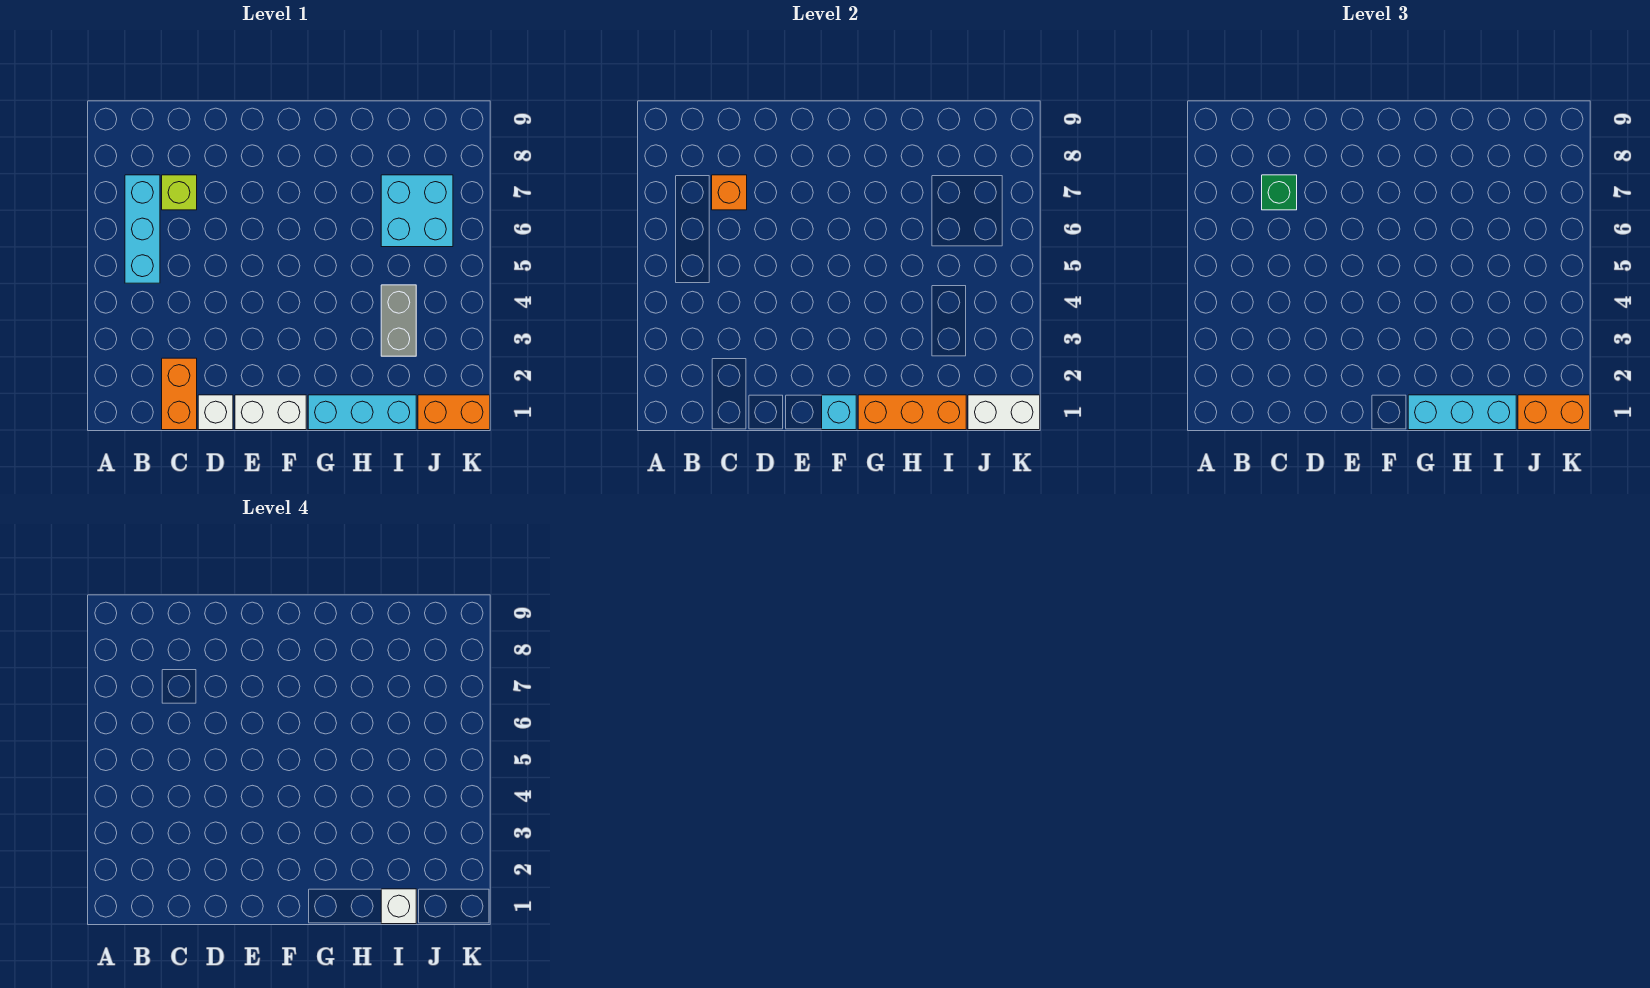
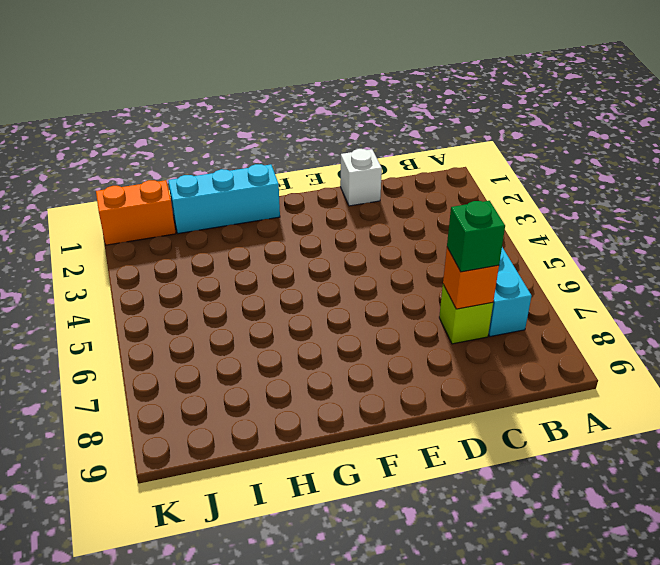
none -> orange 1x2 brick [162,358,197,430]
none -> white 1x2 brick [235,395,306,430]
none -> grey 1x2 brick [381,285,416,356]

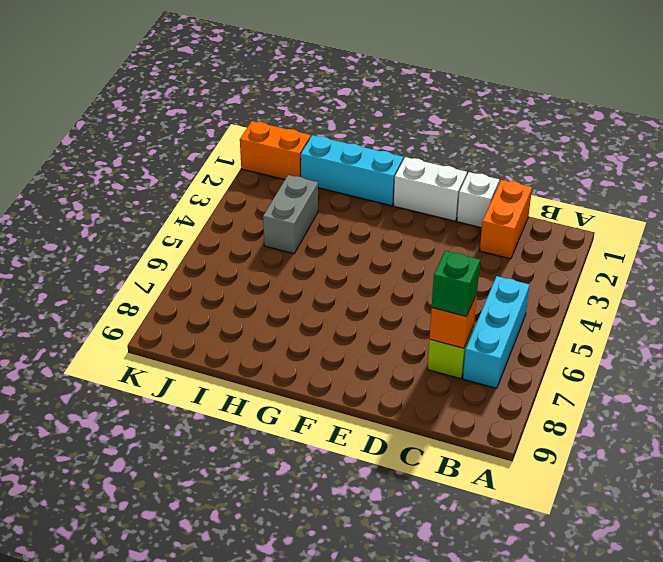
none -> cyan 2x2 brick [381,175,453,247]
none -> cyan 1x1 brick [822,395,856,430]
none -> orange 1x3 brick [858,395,966,430]

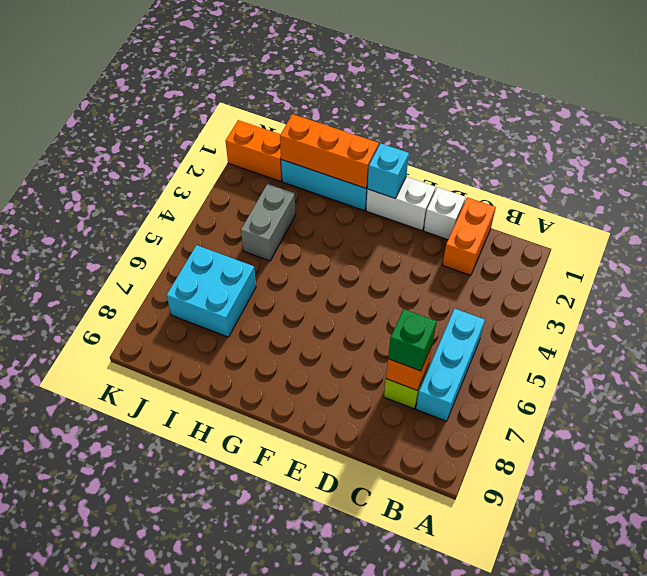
none -> white 1x2 brick [968,395,1040,430]
none -> cyan 1x3 brick [1408,395,1516,430]
none -> orange 1x2 brick [1518,395,1590,430]

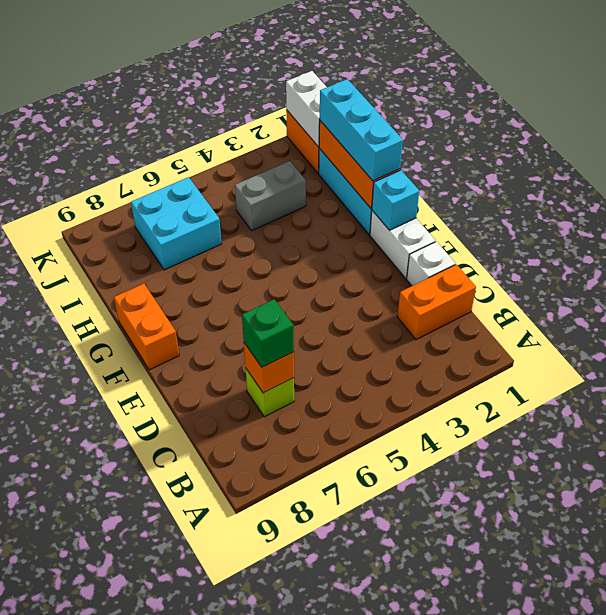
orange 1x2 brick [114,284,179,370] -> orange 1x2 brick moved to [1518,395,1590,430]
none -> cyan 1x3 brick [125,175,160,283]
none -> white 1x1 brick [381,889,416,924]

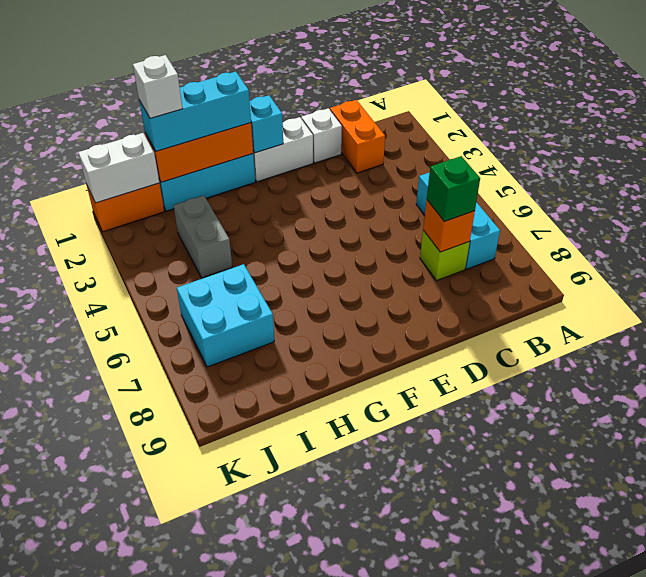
none -> orange 1x2 brick [1518,395,1590,430]

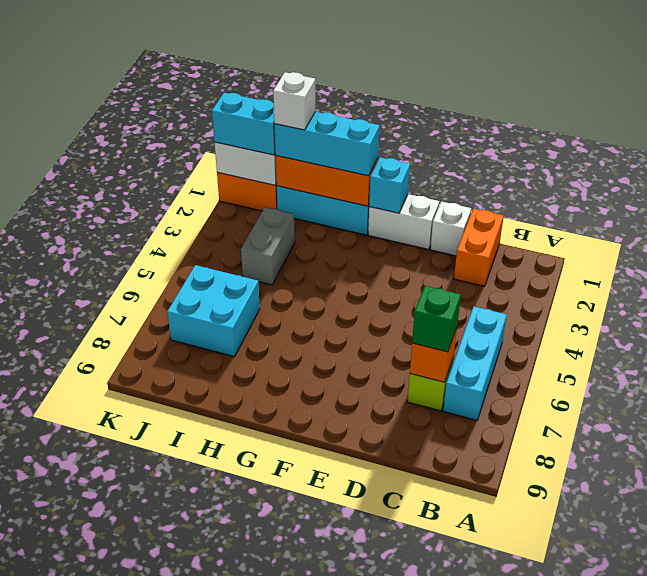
cyan 1x2 brick [212,93,275,155] -> orange 1x2 brick [1518,395,1590,430]

